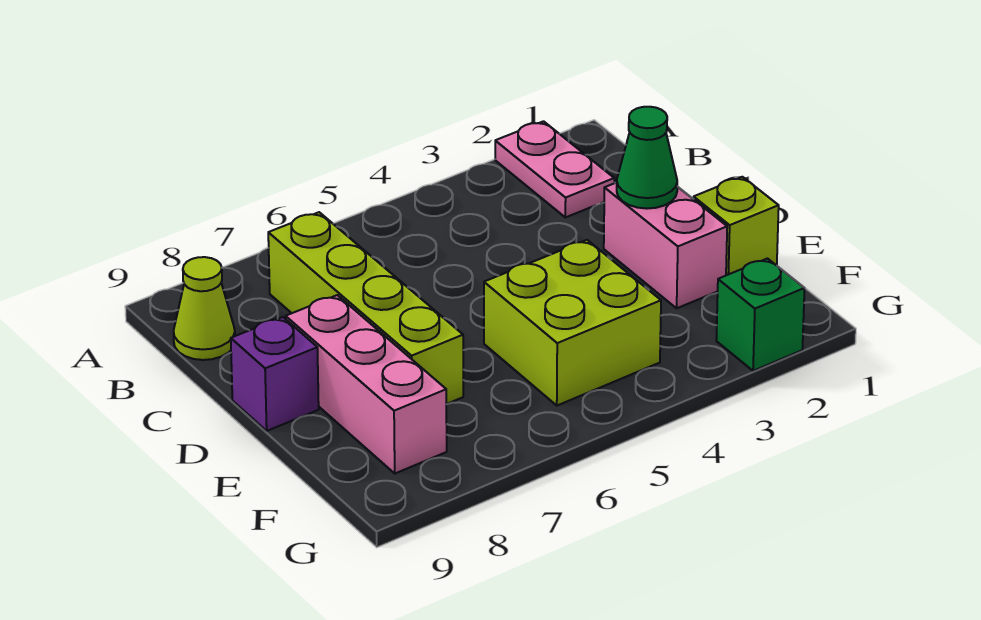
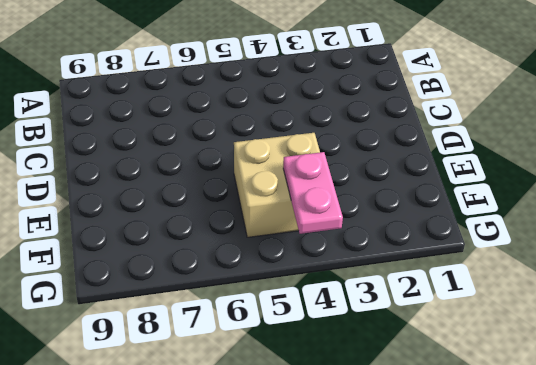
tan 2x2 brick [234,133,320,237] -> lime 2x2 brick [484,240,661,406]
pink 1x2 plate [283,152,343,234] -> pink 1x2 plate moved to [495,121,614,217]
none -> lime 1x4 brick [268,212,463,404]
none -> lime 1x1 cone [174,257,235,360]

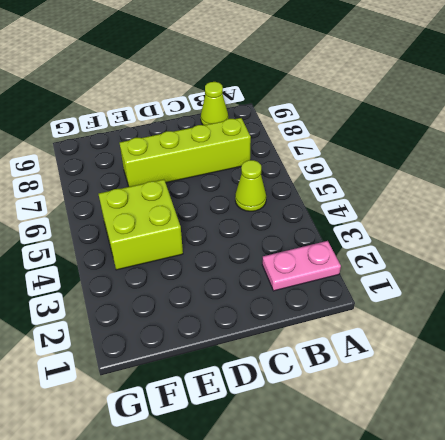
lime 1x1 cone [235,160,266,211] -> none
none -> pink 1x2 brick [604,183,727,308]
none -> pink 1x3 brick [286,295,447,473]

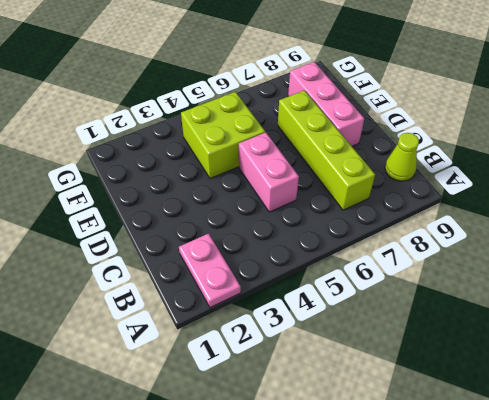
pink 1x2 brick [239,132,299,212] -> pink 1x2 brick moved to [604,183,727,308]
none -> purple 1x1 brick [231,317,319,431]
none -> lime 1x1 brick [694,177,779,275]

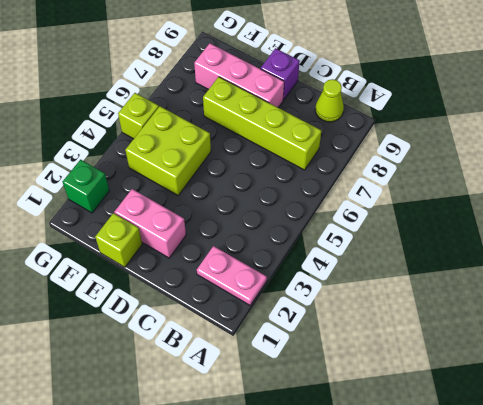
lime 1x1 brick [118,93,159,139] -> none
none -> green 1x1 cone [617,107,677,209]

